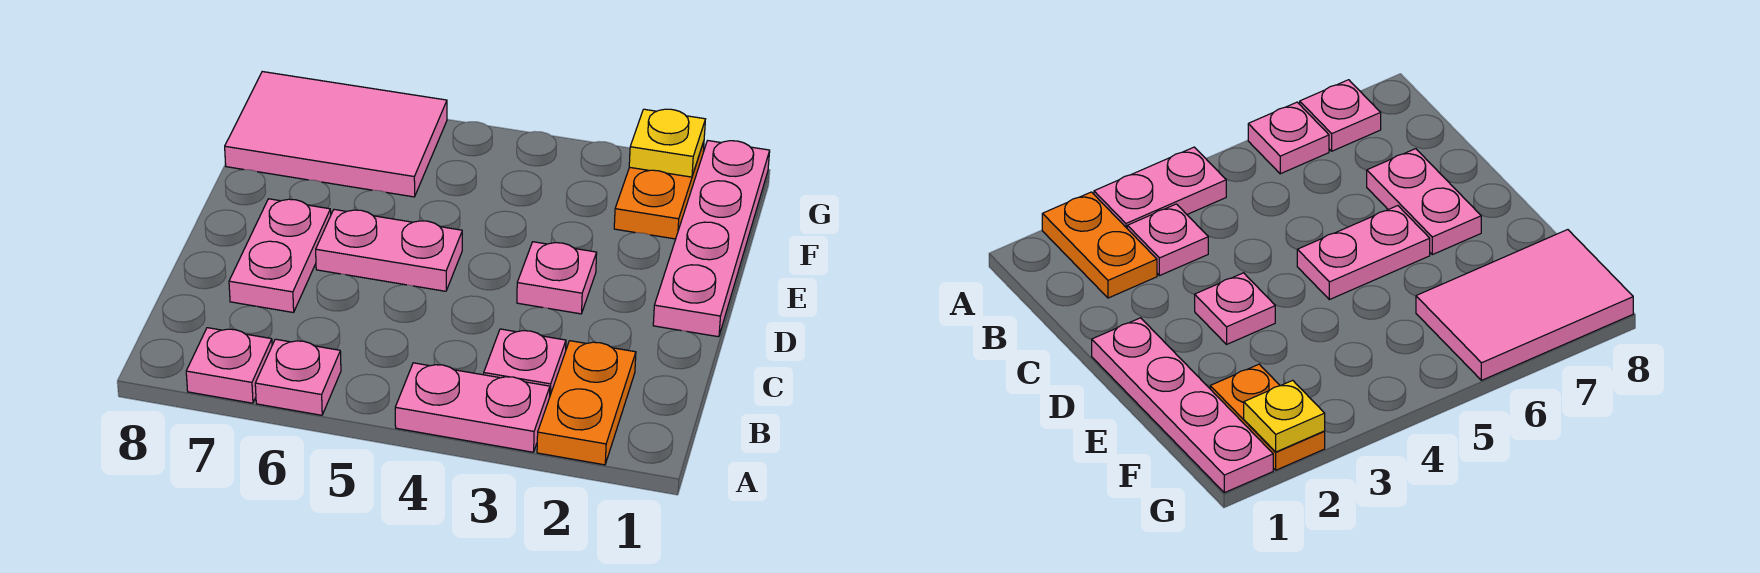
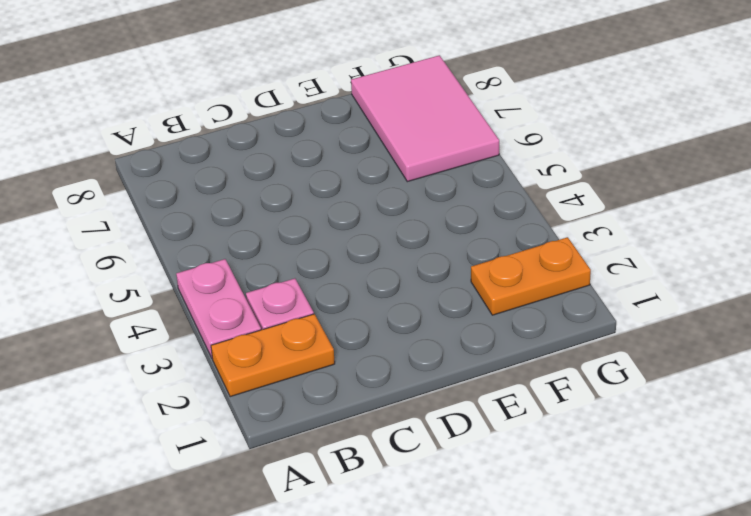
none -> pink 1x1 plate [255,339,341,415]
none -> pink 1x1 plate [186,328,272,403]
none -> pink 1x2 plate [229,199,331,313]

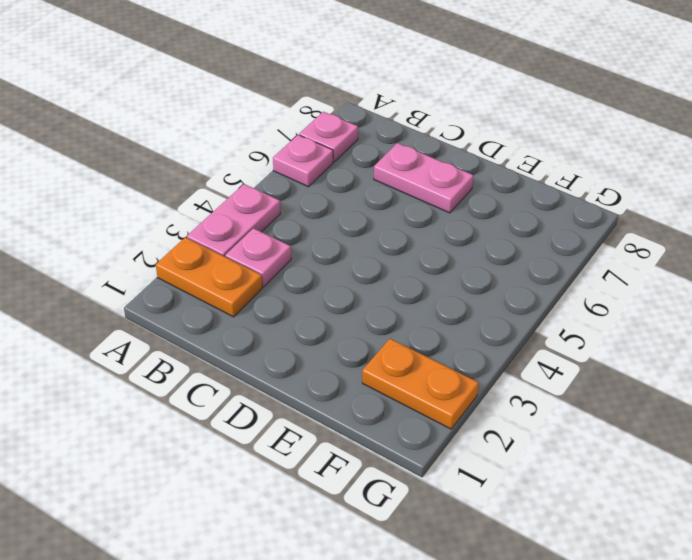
none -> pink 1x4 plate [653,141,770,337]
none -> pink 1x1 plate [517,242,597,314]
none -> pink 1x2 plate [316,210,462,291]

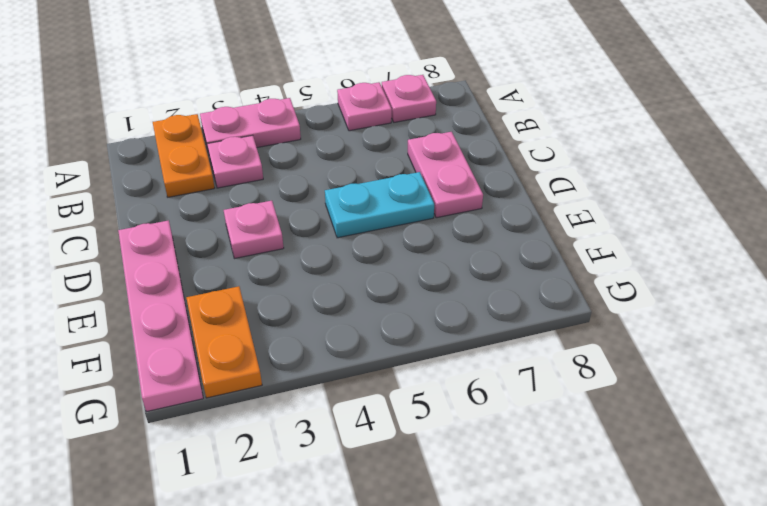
cyan 1x2 plate [325,172,434,238] -> pink 1x2 plate [316,210,462,291]
none -> pink 2x3 tile [225,72,447,197]
none -> yellow 1x1 plate [629,109,705,177]

